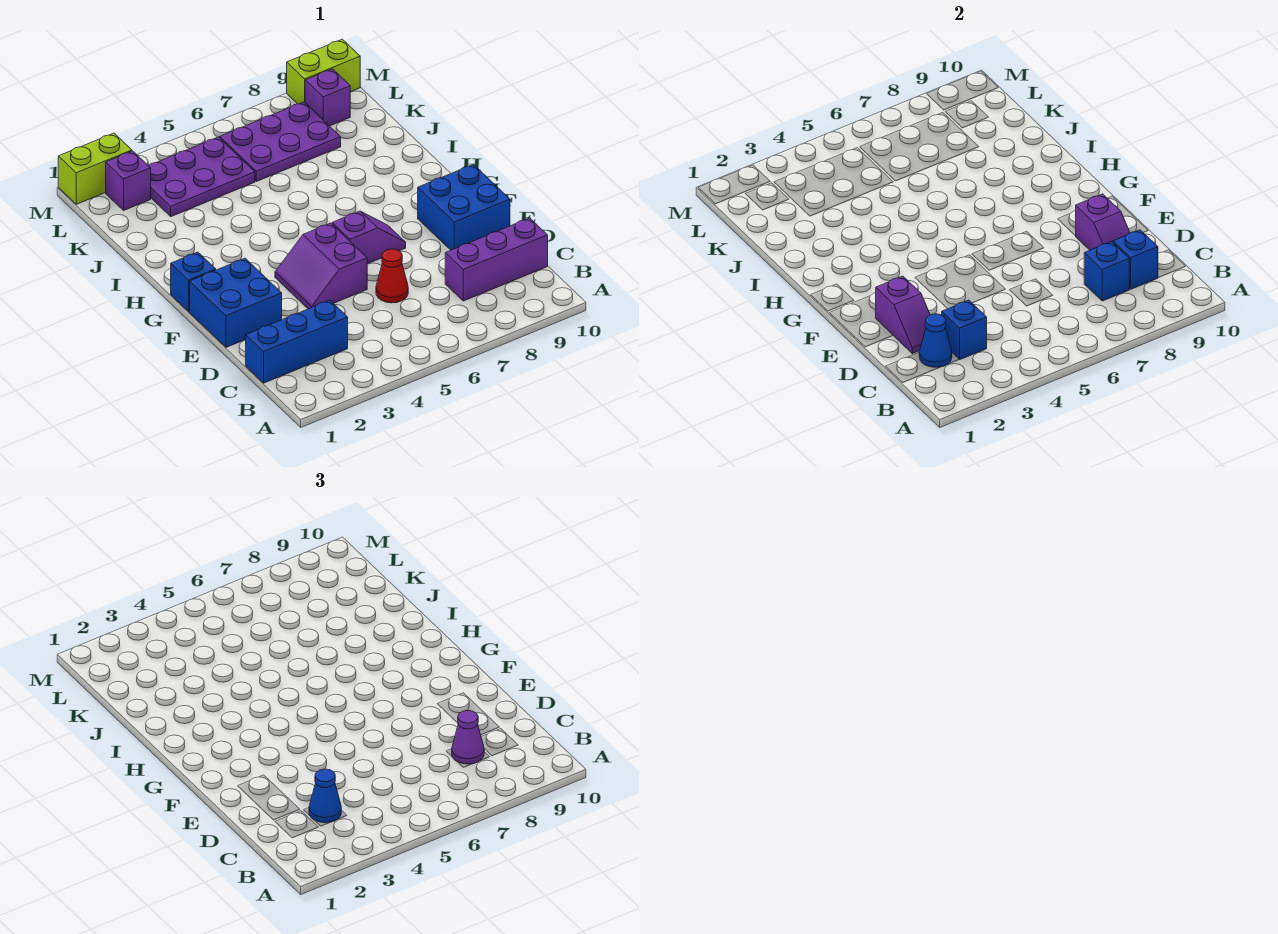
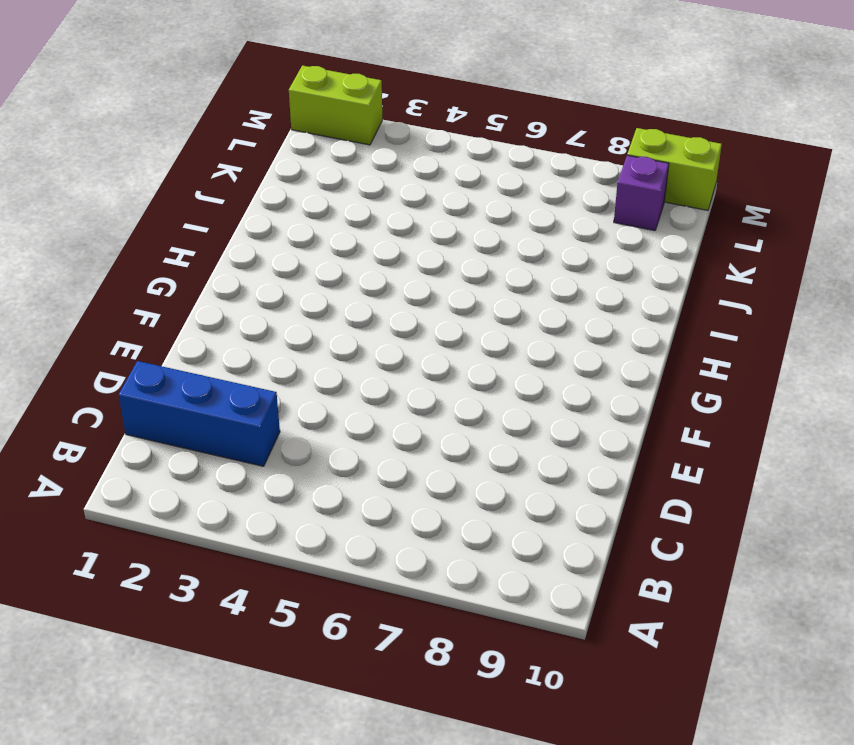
none -> purple 1x3 brick [445,218,548,301]
none -> red 1x1 cone [376,249,408,303]
none -> blue 2x2 brick [190,258,282,347]

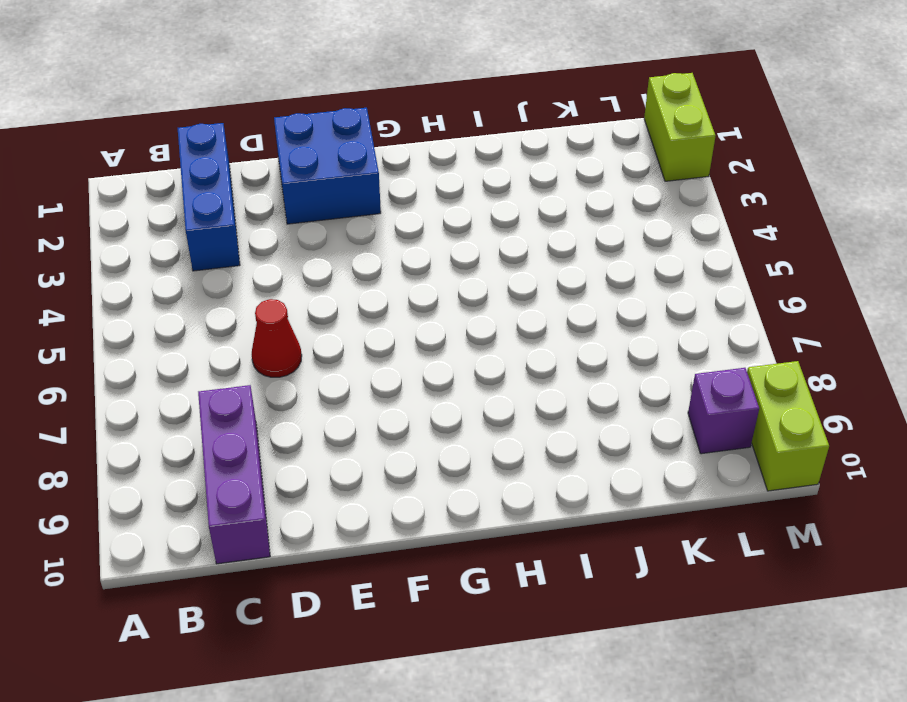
none -> purple 2x2 slope [275,223,367,309]
none -> blue 2x2 brick [418,164,510,250]
none -> purple 1x2 slope [332,211,406,264]

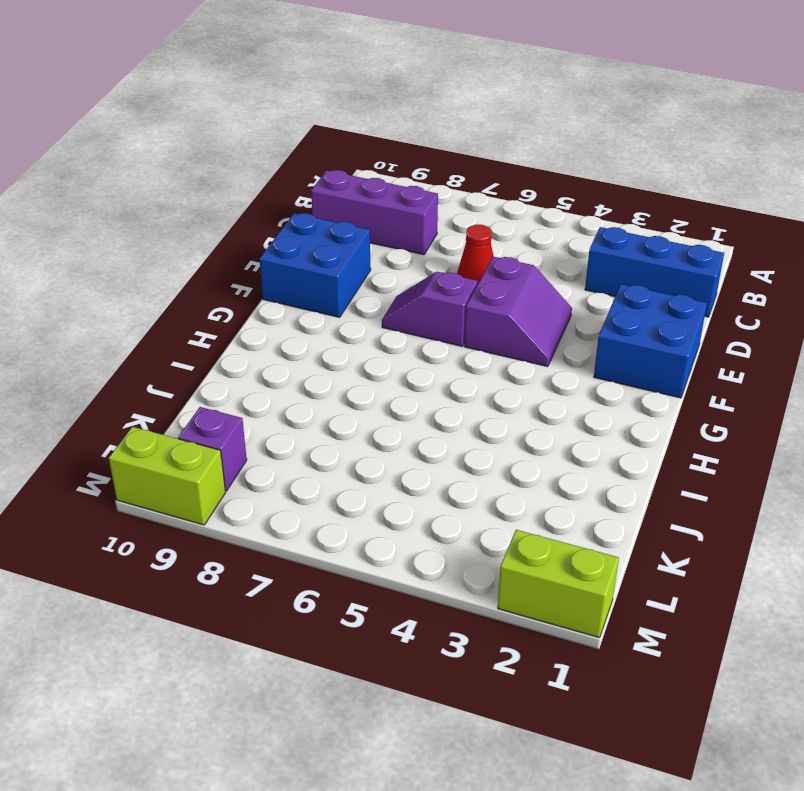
none -> blue 1x1 brick [171,252,216,311]
none -> purple 2x3 plate [148,137,255,217]
none -> purple 2x3 plate [220,102,341,181]

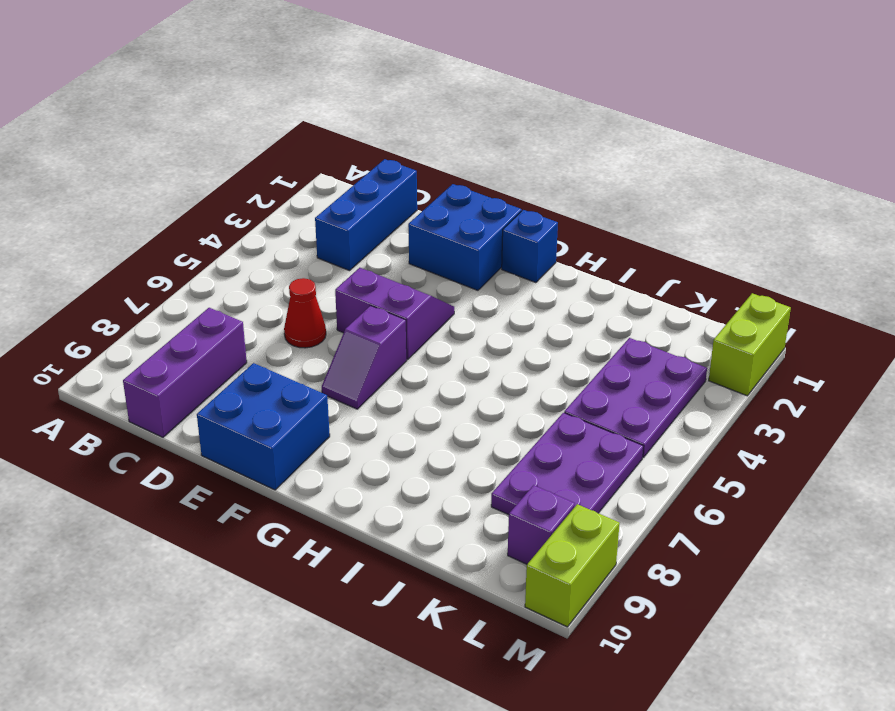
none -> purple 1x1 brick [106,151,151,210]
none -> blue 1x1 cone [919,314,952,367]
none -> blue 1x1 brick [942,300,987,360]

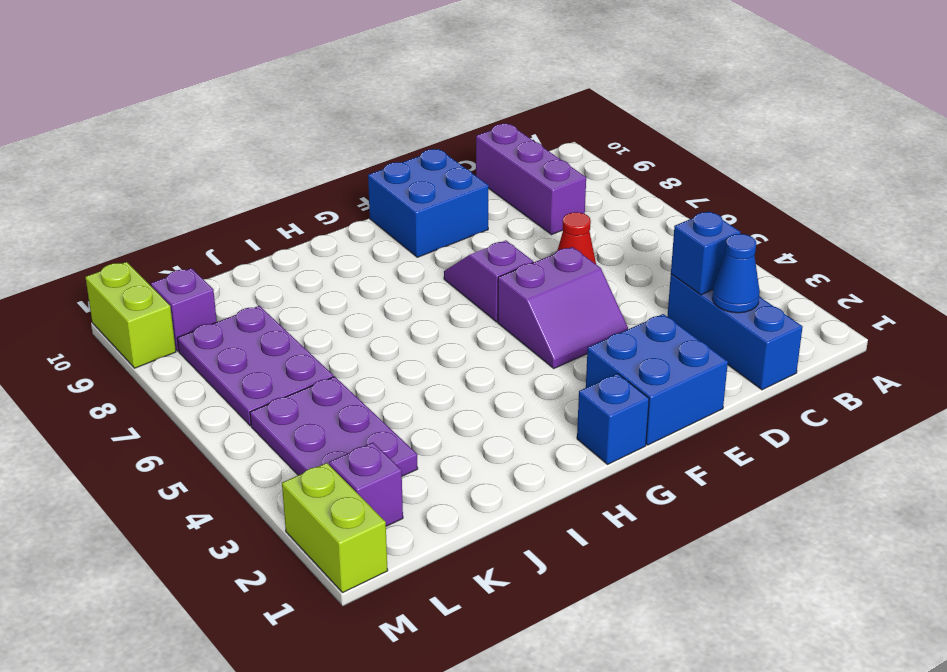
none -> blue 1x1 brick [1084,242,1129,301]
none -> blue 1x1 brick [1113,230,1158,289]
none -> purple 1x2 slope [876,276,930,354]

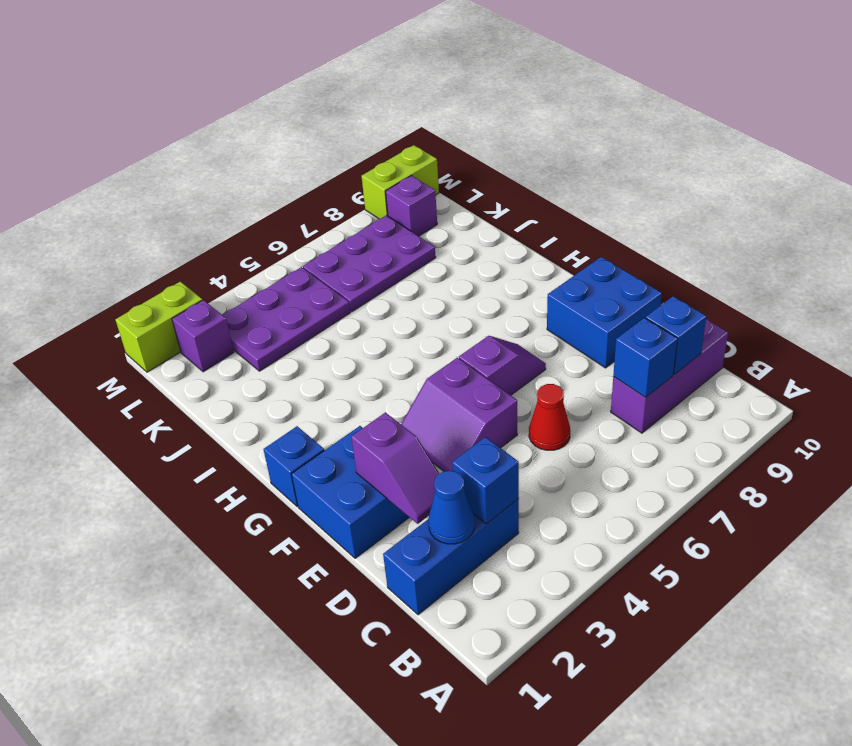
none -> purple 1x2 slope [1076,194,1130,250]
none -> blue 1x1 cone [309,769,341,823]
none -> purple 1x1 cone [452,711,484,764]

